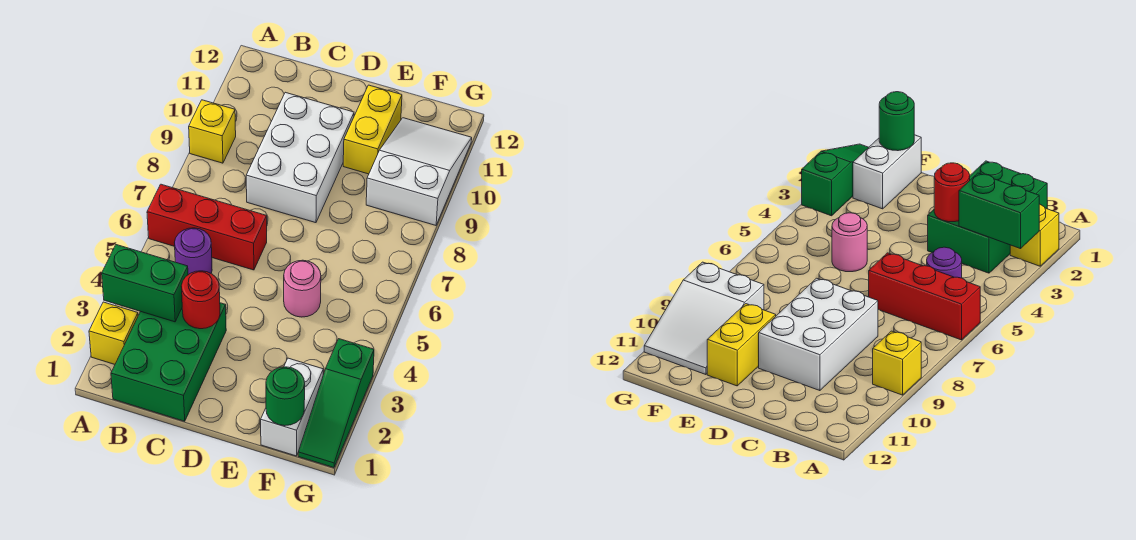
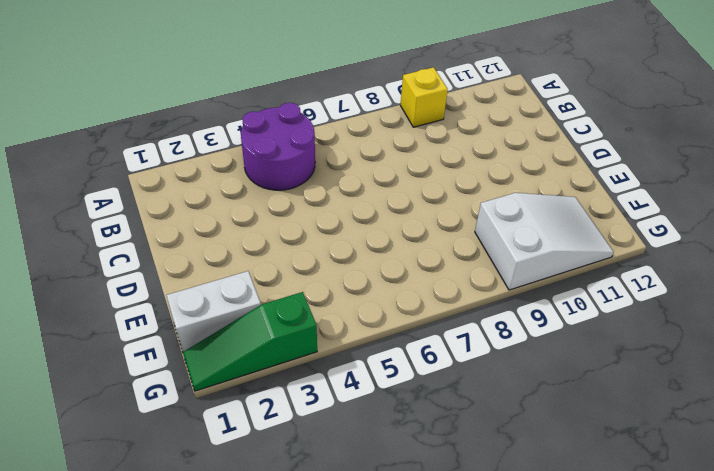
purple 2x2 round brick [241,103,315,190] -> purple 1x1 round brick [175,228,212,275]
none -> yellow 1x1 brick [89,302,138,364]
none -> red 1x3 brick [147,184,267,270]
none -> green 2x3 brick [111,303,226,421]

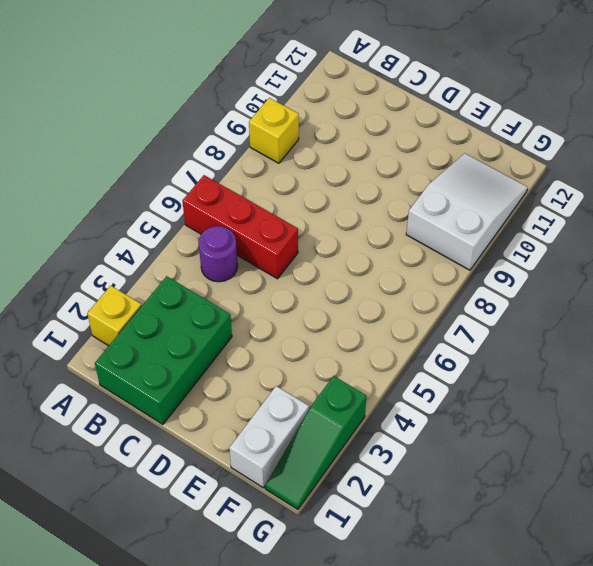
none -> white 2x3 brick [246,92,354,223]
none -> pink 1x1 round brick [284,260,321,317]
none -> yellow 1x2 brick [343,85,402,174]

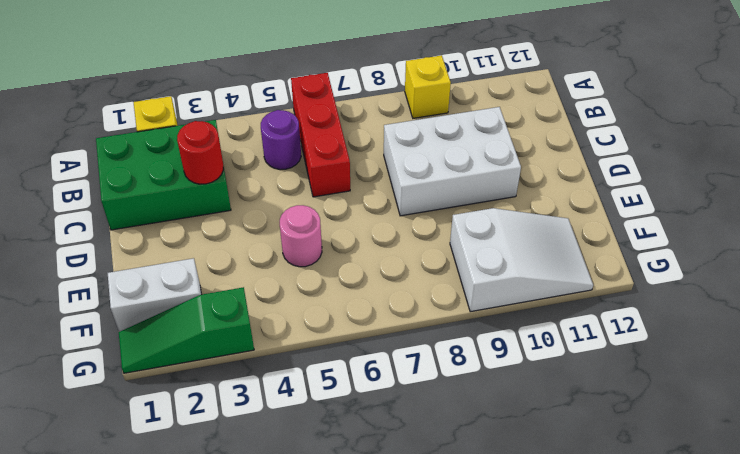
none -> yellow 1x2 brick [343,85,402,174]
none -> green 1x2 brick [102,245,188,322]
none -> green 1x1 round brick [266,367,305,426]

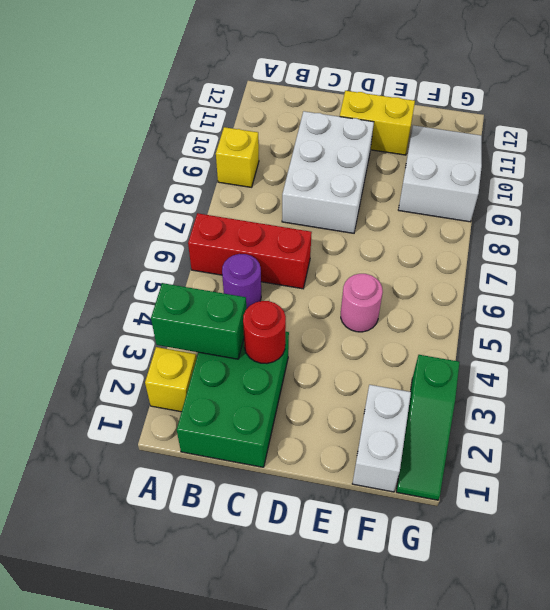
yellow 1x2 brick [340,91,415,155] -> yellow 1x2 brick turned to [343,85,402,174]
none -> green 1x1 round brick [266,367,305,426]

